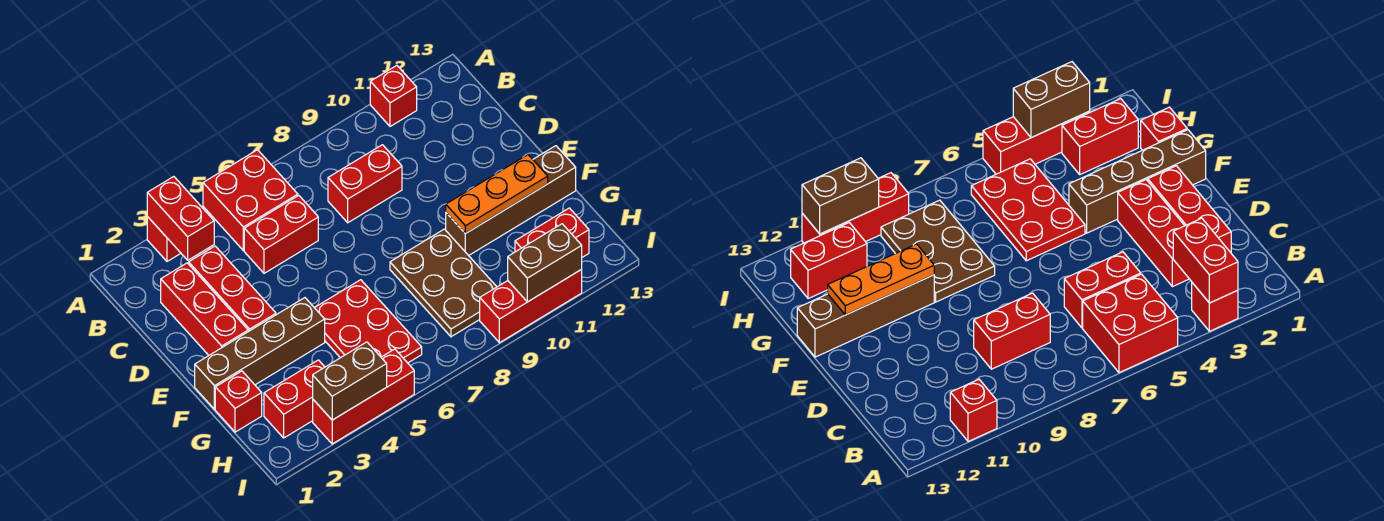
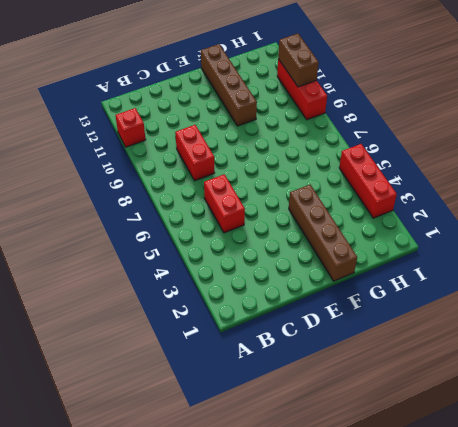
none -> red 1x1 brick [147,217,181,261]
none -> red 2x2 brick [203,150,298,251]
none -> red 1x3 brick [161,263,248,355]

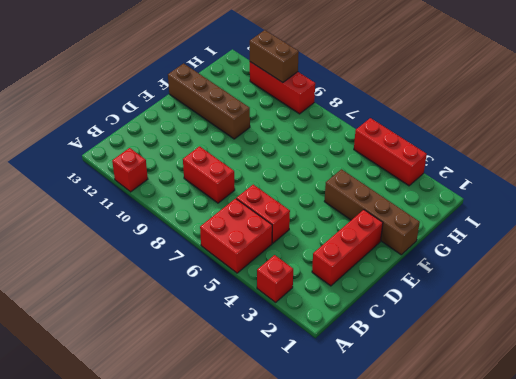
none -> red 1x3 brick [189,246,276,331]
none -> red 2x3 plate [314,280,422,363]
none -> brown 2x3 plate [390,229,497,337]

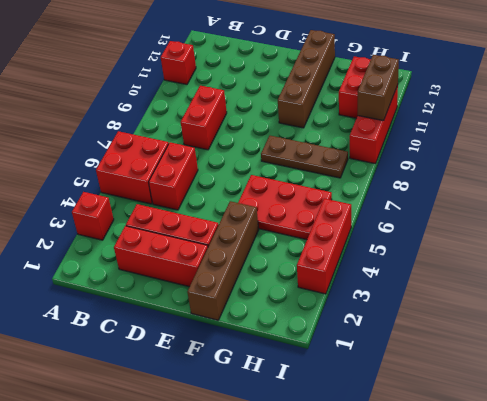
brown 1x3 plate [261,136,348,178] -> brown 2x3 plate [390,229,497,337]
none -> red 1x1 brick [215,371,262,432]
none -> red 1x2 brick [264,360,325,438]
none -> red 1x2 brick [147,177,214,260]

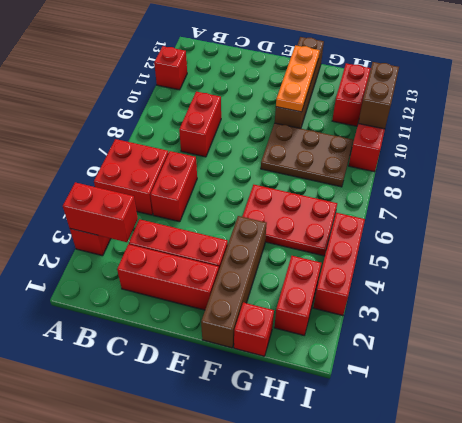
none -> brown 1x2 brick [313,342,387,420]

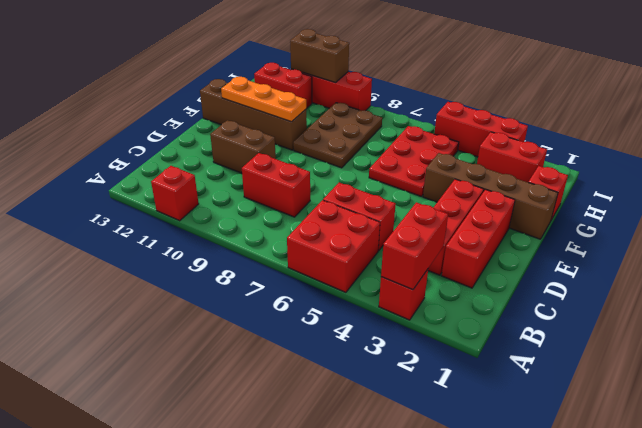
brown 1x2 brick [210,120,276,173] -> brown 1x2 brick moved to [313,342,387,420]

